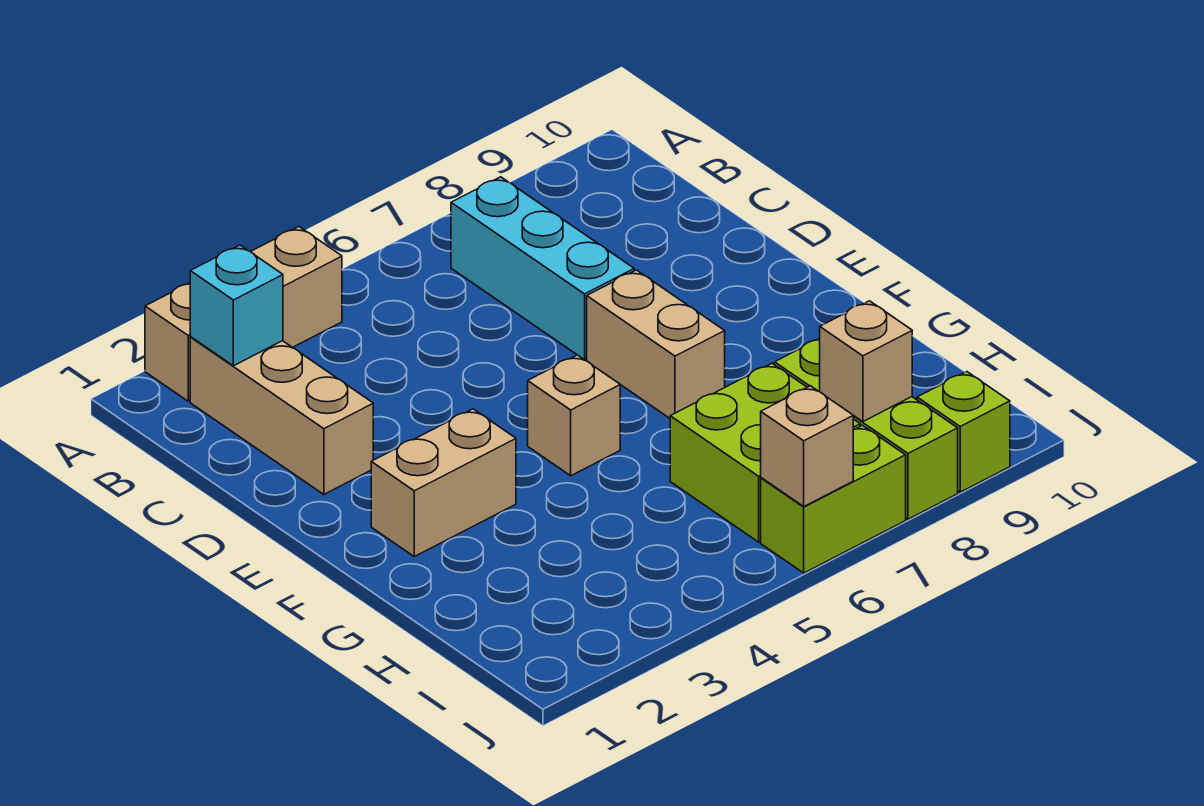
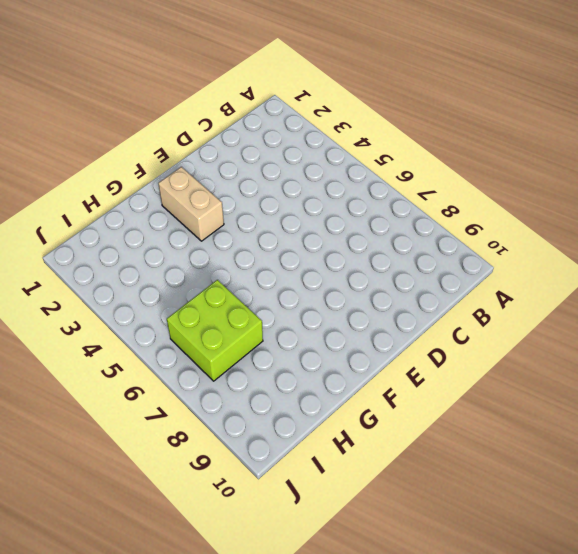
none -> tan 1x3 brick [145,227,342,401]
none -> tan 1x3 brick [190,337,373,494]
none -> cyan 1x3 brick [451,177,634,360]

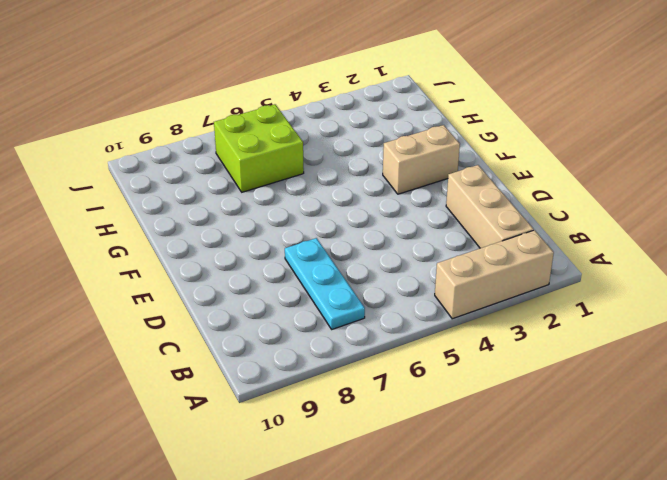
cyan 1x3 plate [285,238,365,329] -> cyan 1x3 brick [451,177,634,360]
none -> tan 1x2 brick [587,270,725,418]
none -> tan 1x1 brick [528,355,620,476]
none -> lime 1x3 brick [775,339,958,519]

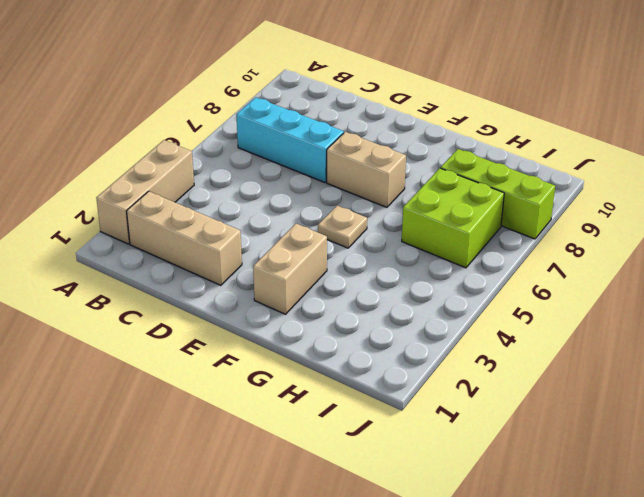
tan 1x1 plate [318,206,367,248] -> tan 1x1 brick [528,355,620,476]
none -> lime 1x2 brick [761,425,906,573]
none -> lime 1x1 brick [917,372,1010,492]
none -> cyan 1x1 brick [190,245,283,366]

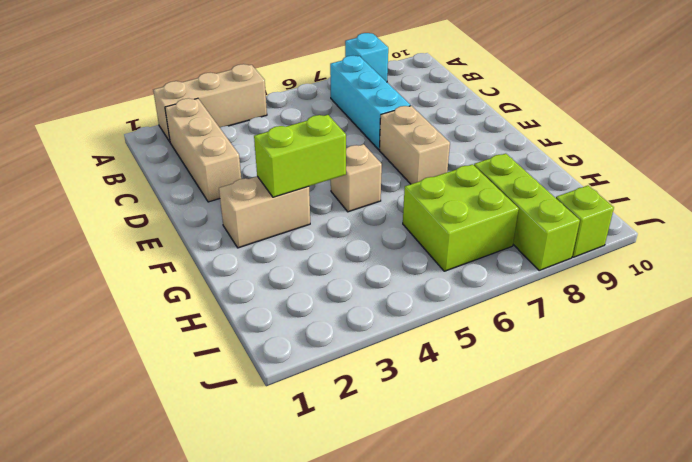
cyan 1x1 brick [345,33,388,82] -> cyan 1x1 brick moved to [190,245,283,366]
lime 1x2 brick [254,115,346,197] -> lime 1x2 brick moved to [761,425,906,573]
none -> tan 1x1 brick [820,301,912,422]
none -> tan 1x1 brick [761,386,853,506]

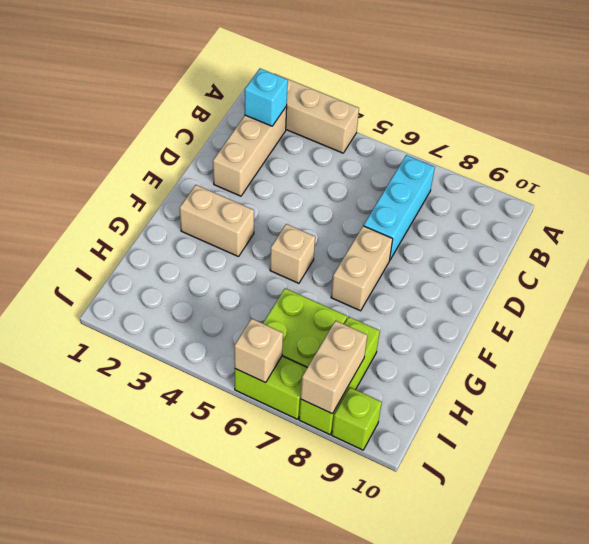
tan 1x2 brick [301,321,367,414] -> tan 1x1 brick [820,301,912,422]

